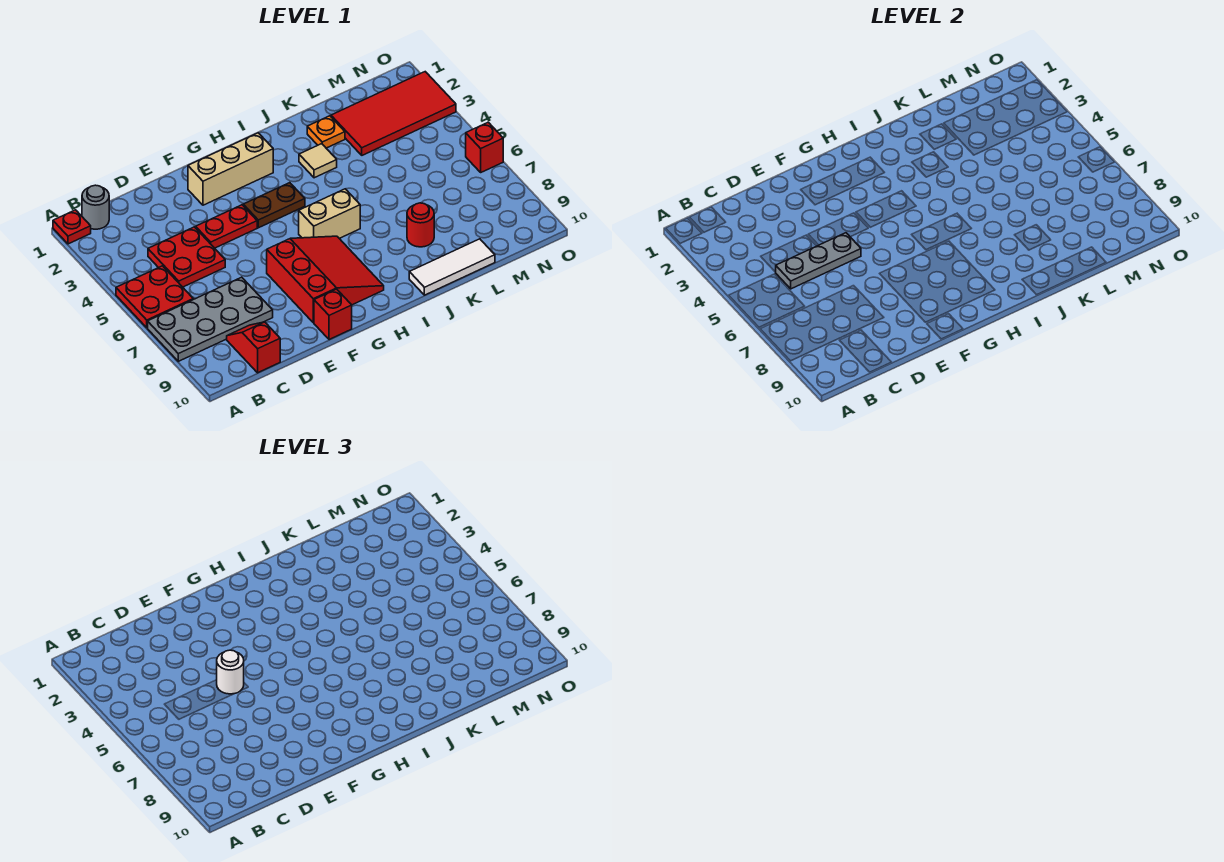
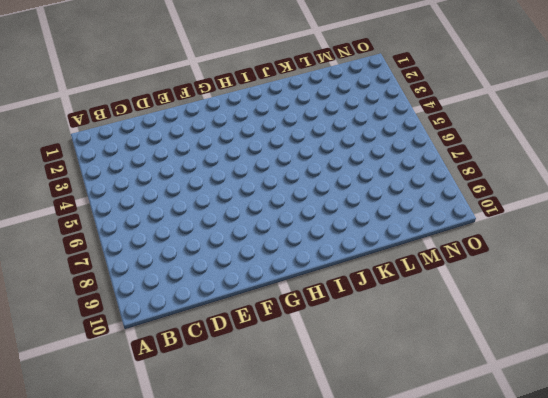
none -> red 1x1 plate [53,210,91,244]
none -> red 2x2 plate [116,266,193,328]
none -> grey 2x4 plate [148,277,273,361]

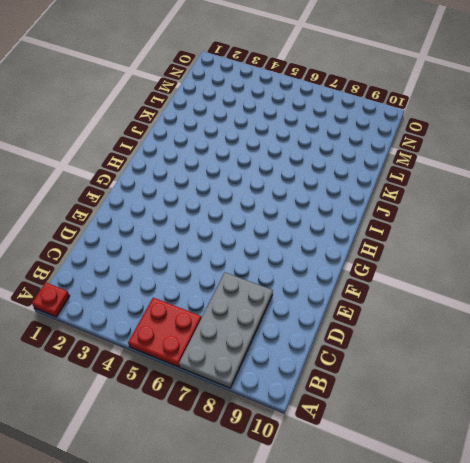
none -> grey 1x1 round brick [82,185,109,229]
none -> red 2x2 plate [148,227,225,287]
none -> red 1x2 slope [227,322,280,373]

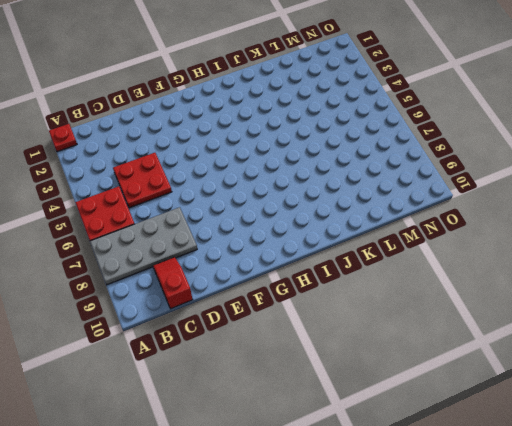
none -> grey 1x1 round brick [82,185,109,229]
none -> red 1x2 plate [196,205,257,248]
none -> tan 1x3 brick [188,133,273,205]

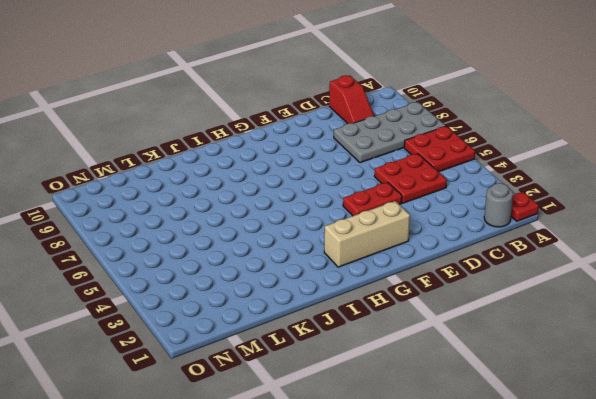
none -> red 3x3 slope [267,236,384,323]
none -> red 1x1 brick [314,289,352,340]
none -> brown 1x2 plate [243,183,305,228]

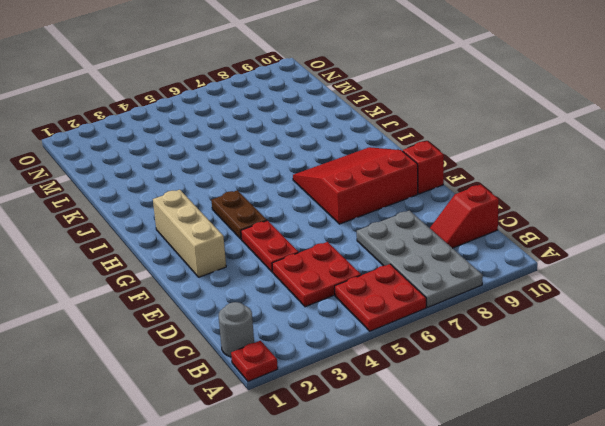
none -> tan 1x2 brick [299,189,360,238]
none -> tan 1x1 tile [299,144,337,178]
none -> white 1x3 tile [409,239,495,295]

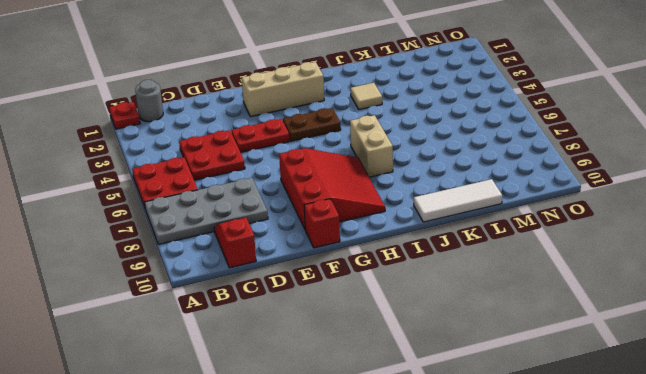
tan 1x2 brick [350,115,393,177] -> tan 1x2 brick turned to [299,189,360,238]
none -> orange 1x1 plate [307,116,345,148]
none -> red 1x1 round brick [407,203,434,247]
none -> red 2x4 tile [331,72,456,155]

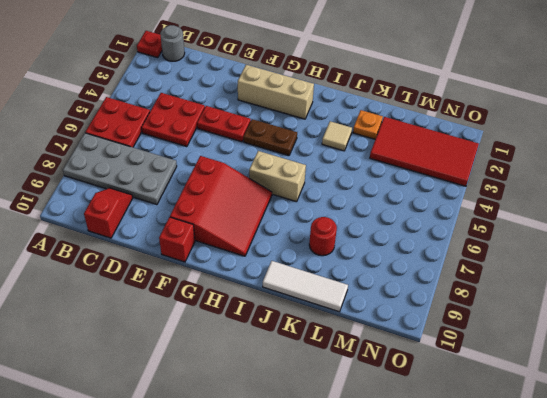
none -> red 1x1 brick [466,122,503,172]
none -> grey 1x3 plate [776,233,861,289]
none -> white 1x1 round brick [217,650,244,694]

